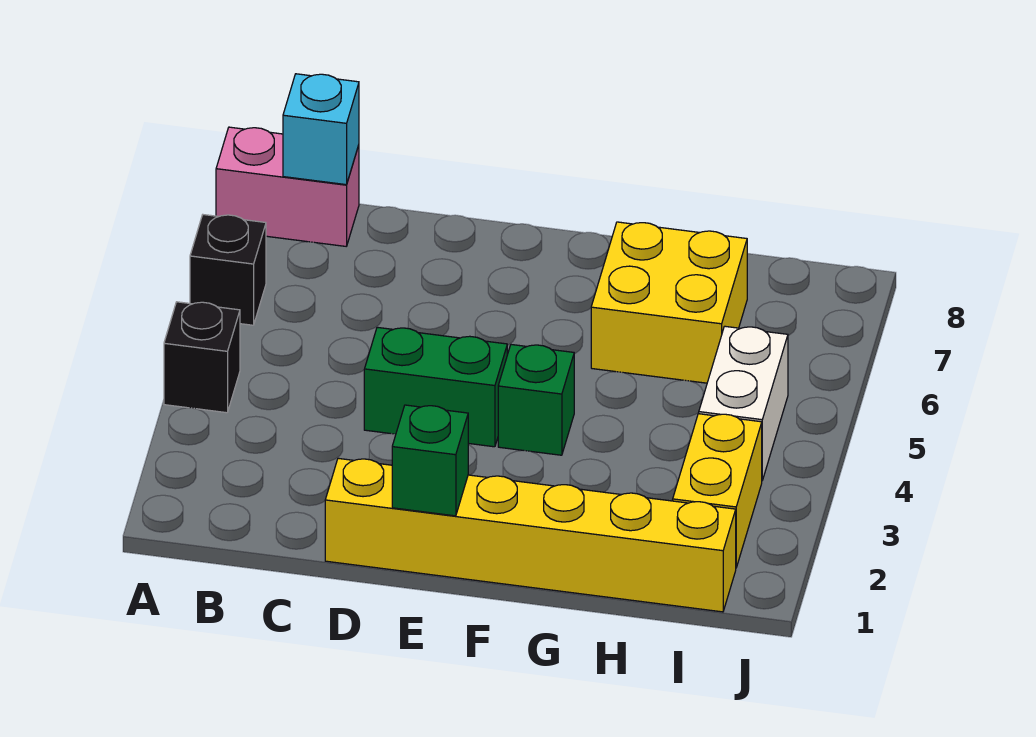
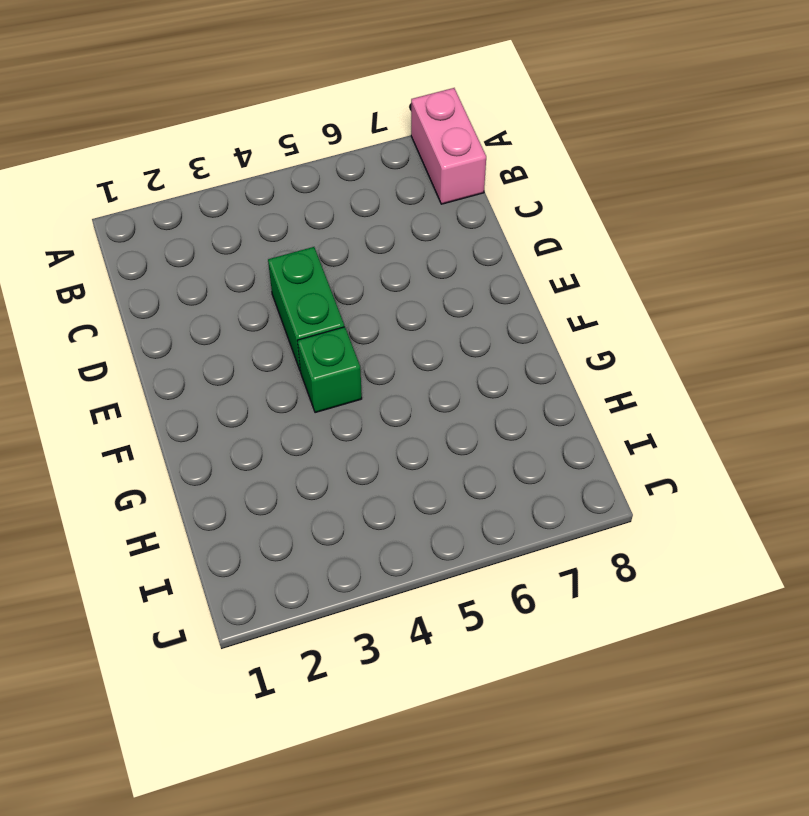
none -> black 1x1 brick [164,302,240,413]
none -> black 1x1 brick [190,215,266,325]

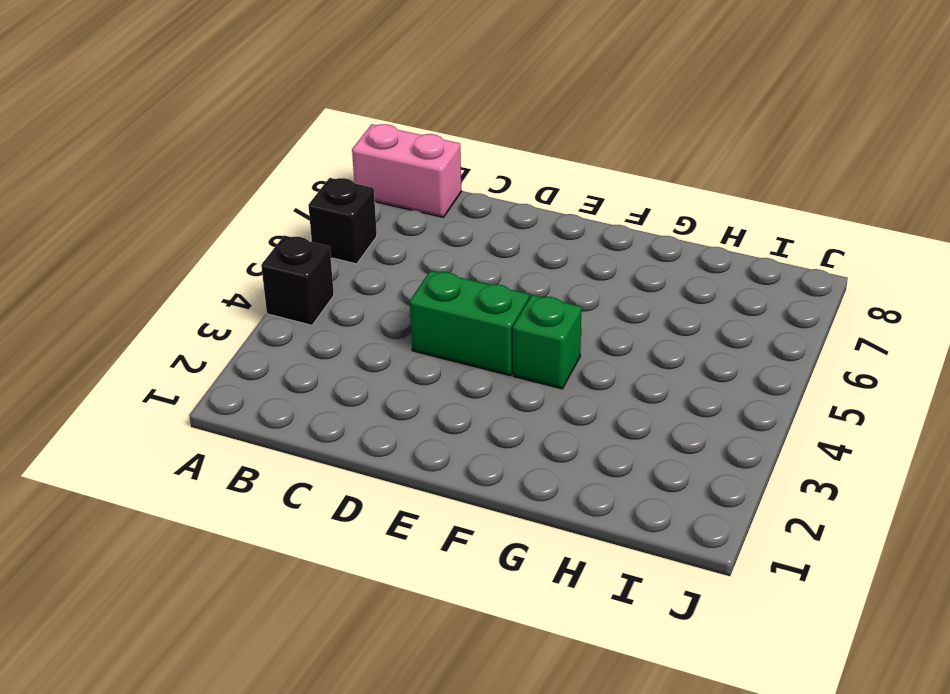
none -> yellow 1x6 brick [325,458,736,612]
none -> yellow 2x2 brick [591,222,747,383]

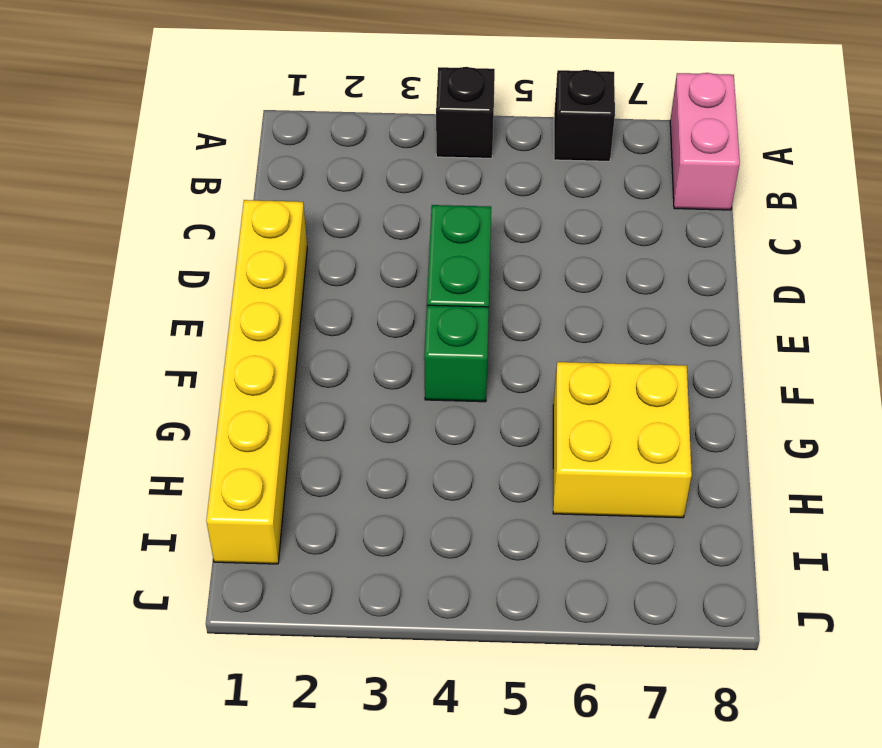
none -> yellow 1x2 brick [673,414,762,567]
none -> white 1x2 brick [699,326,788,480]

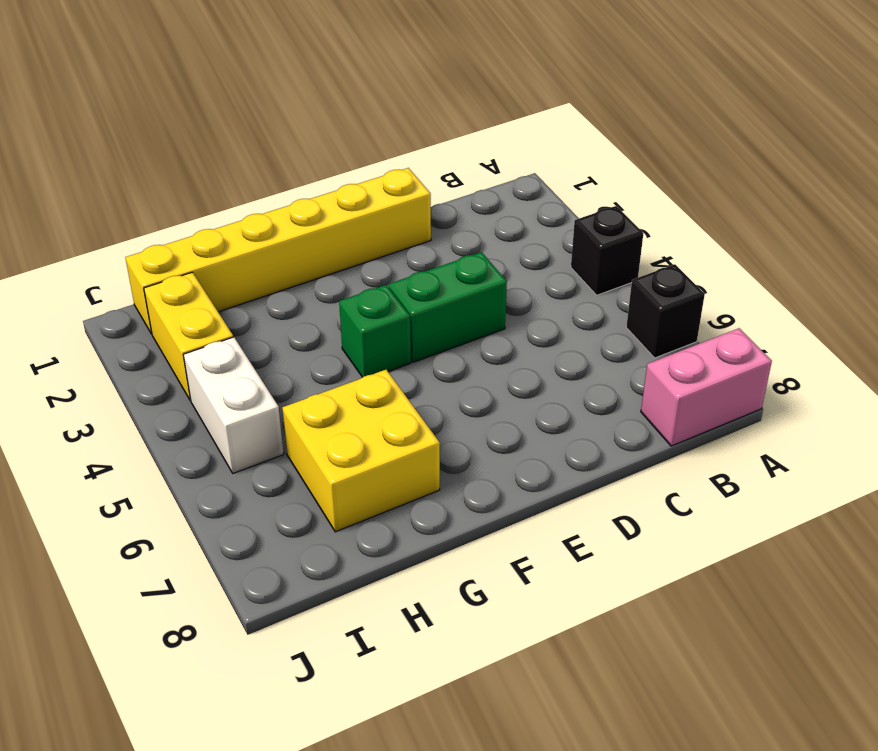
none -> cyan 1x1 brick [283,74,359,185]
none -> green 1x1 brick [392,405,468,516]

